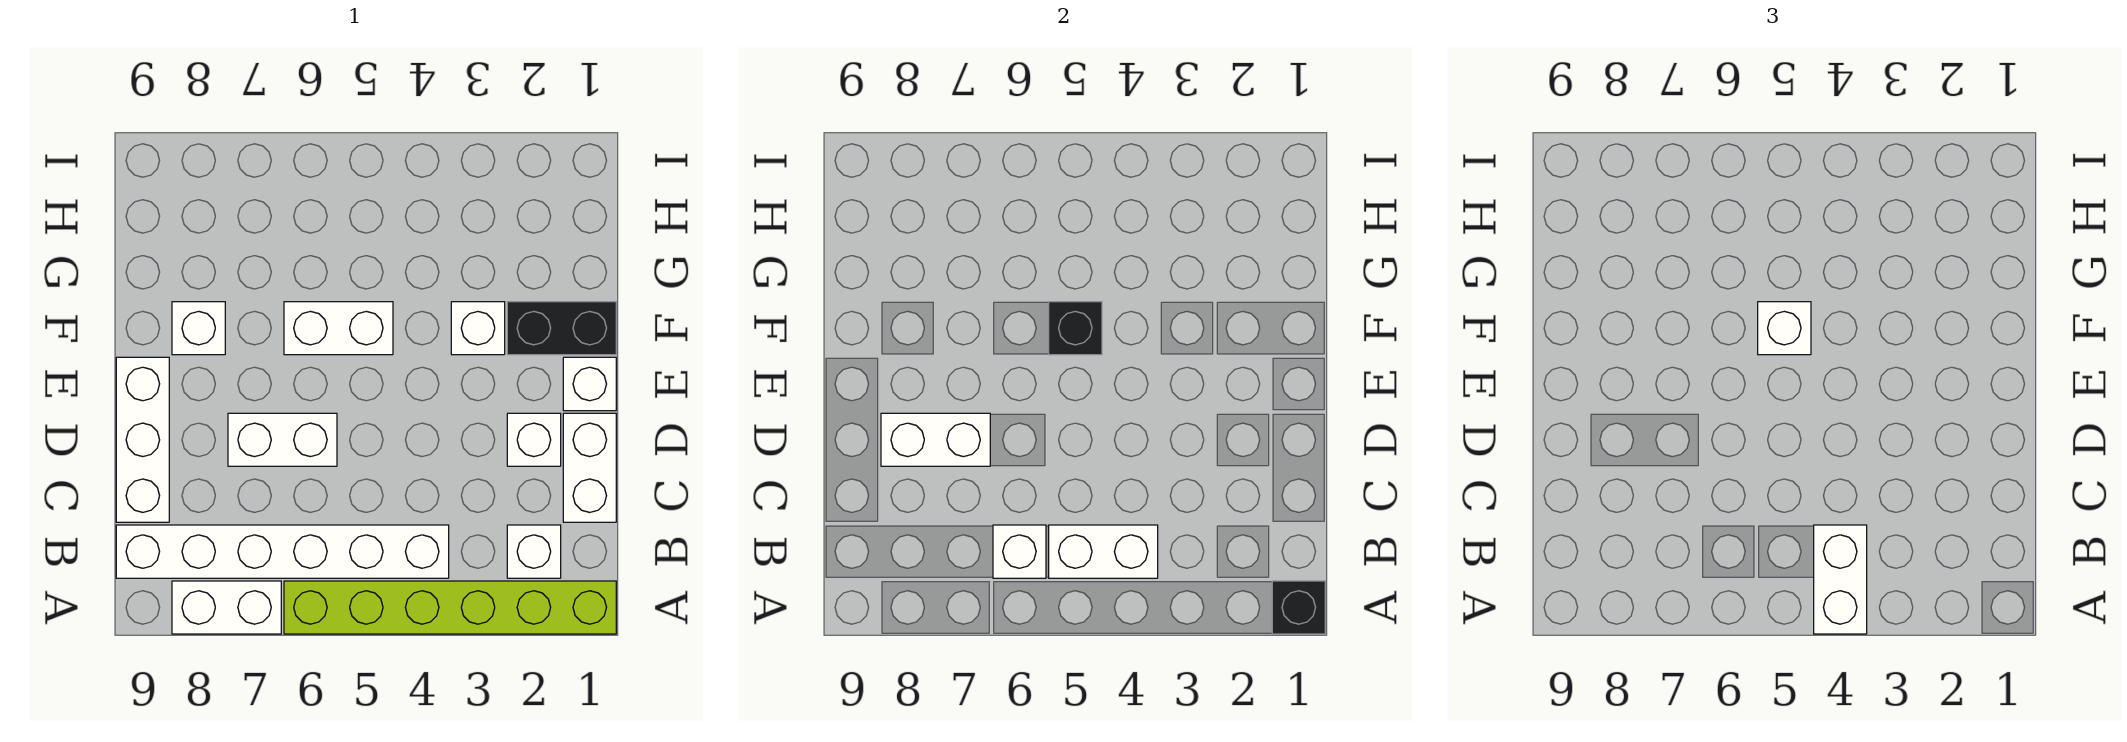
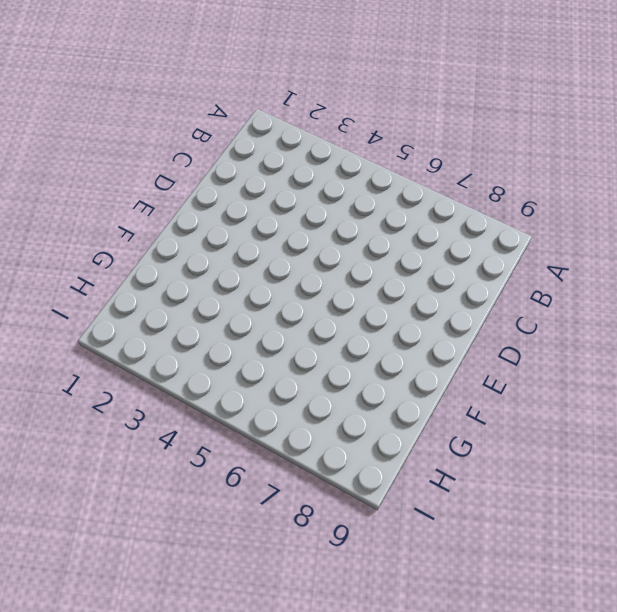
none -> lime 1x6 brick [284,581,616,634]
none -> white 1x2 brick [172,581,281,634]
none -> white 1x1 brick [507,525,561,578]

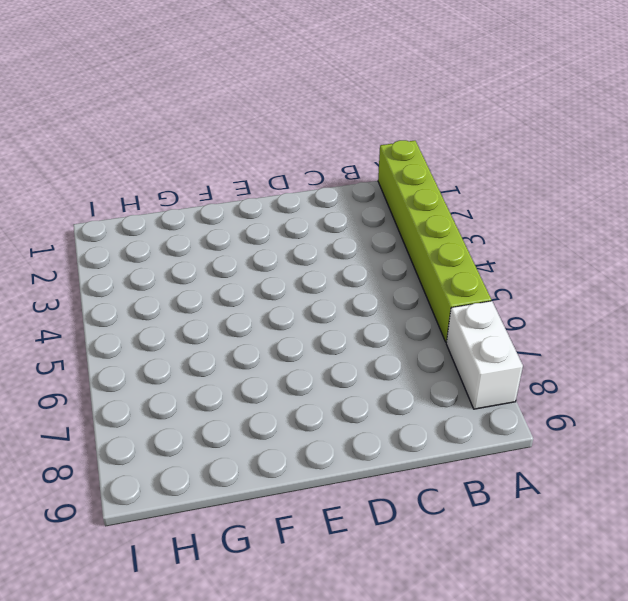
none -> white 1x1 brick [507,525,561,578]
none -> white 1x6 brick [116,525,449,578]
none -> white 1x2 brick [563,413,616,522]

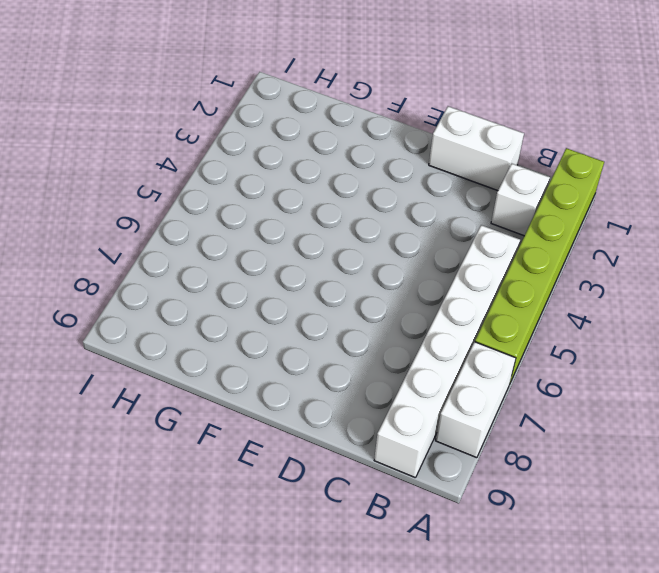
none -> white 1x3 brick [116,357,169,522]
none -> white 1x1 brick [507,413,561,466]
none -> white 1x2 brick [228,413,337,466]

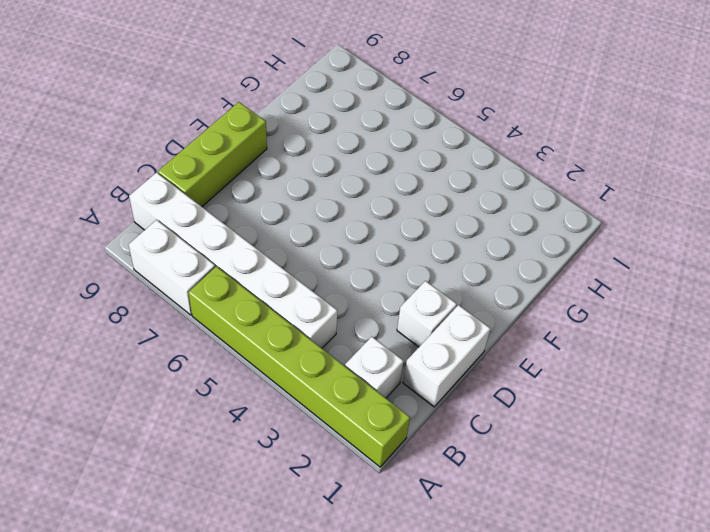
lime 1x3 brick [158,102,267,207] -> white 1x3 brick [116,357,169,522]
none -> white 1x2 brick [228,413,337,466]
none -> white 1x1 brick [563,357,616,411]
none -> black 1x2 brick [507,302,616,355]

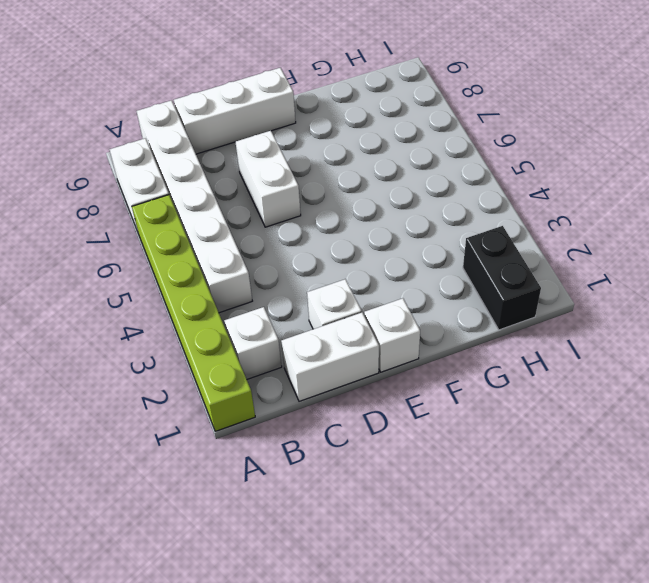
black 1x2 brick [463,226,541,330] -> black 1x2 brick moved to [507,302,616,355]
none -> white 1x1 brick [451,302,505,355]
none -> white 1x2 brick [284,302,393,355]
none -> white 1x1 brick [172,302,225,355]

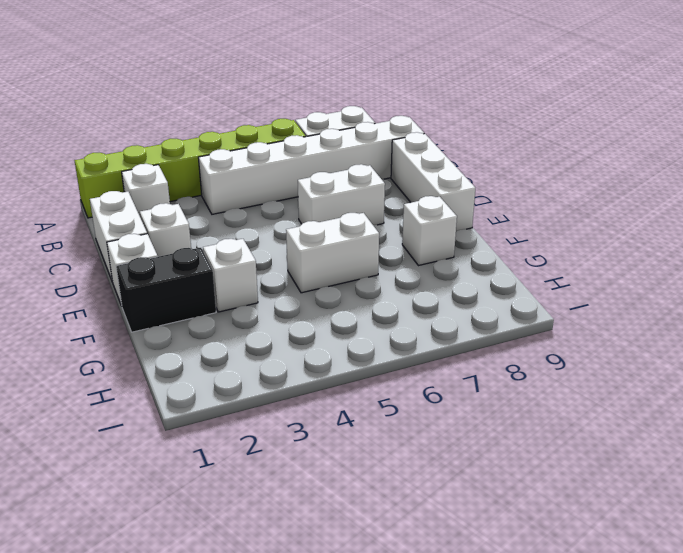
none -> black 1x1 brick [1272,581,1325,634]
none -> white 1x2 brick [1049,525,1158,578]
none -> white 1x1 brick [993,525,1046,578]

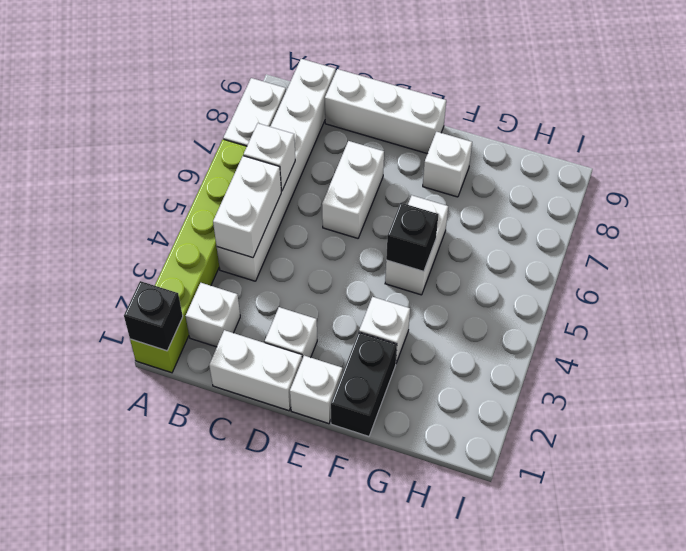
none -> white 1x2 brick [881,413,990,466]
none -> white 1x2 brick [1814,525,1867,634]
none -> white 1x1 brick [1758,302,1811,355]

